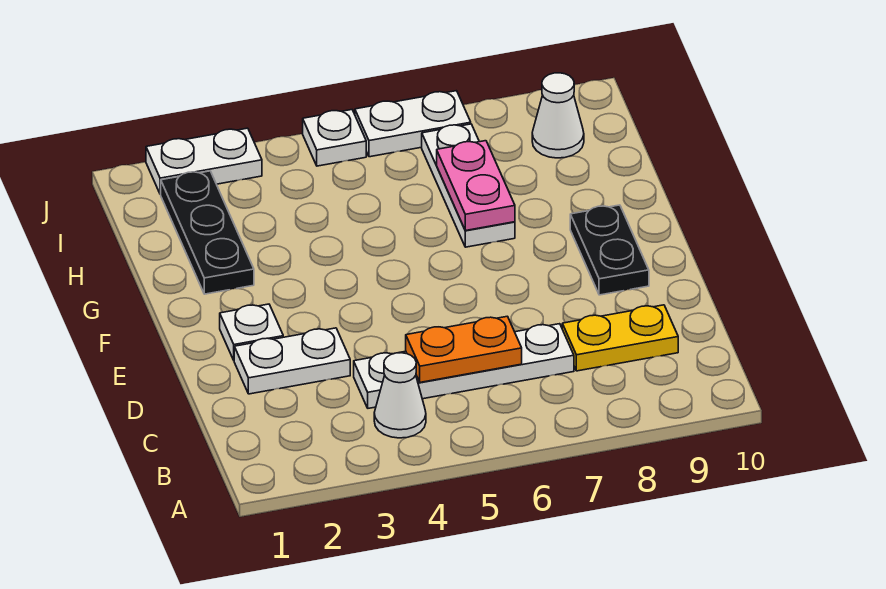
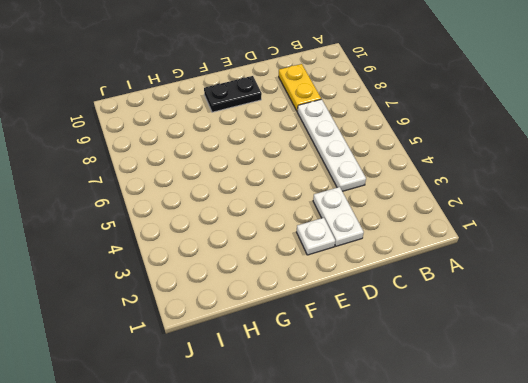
none -> white 1x1 cone [374,353,426,438]
none -> black 1x3 plate [161,171,254,294]
none -> white 1x3 plate [422,124,515,247]

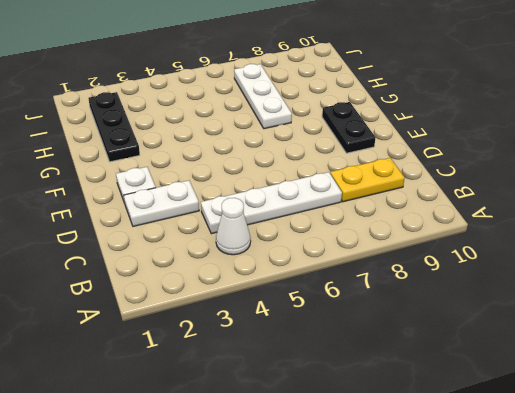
none -> white 1x1 cone [532,73,584,158]
none -> white 1x2 plate [146,128,262,194]
none -> white 1x1 plate [303,110,366,166]

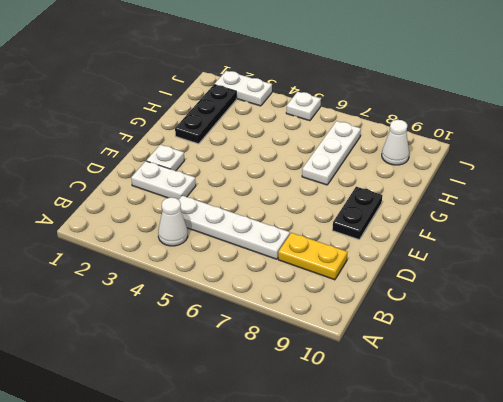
none -> white 1x2 plate [355,91,471,157]
none -> orange 1x2 plate [406,316,522,382]
none -> pink 1x2 plate [437,141,515,231]

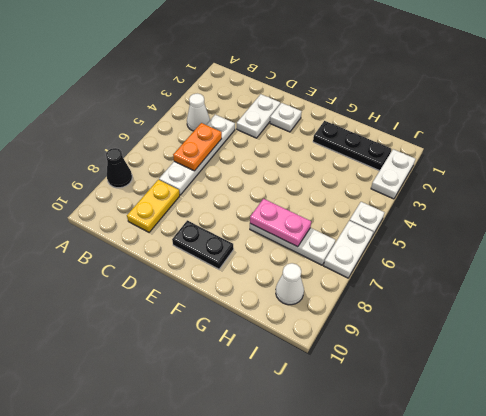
black 1x1 cone [106,148,132,188] -> none

